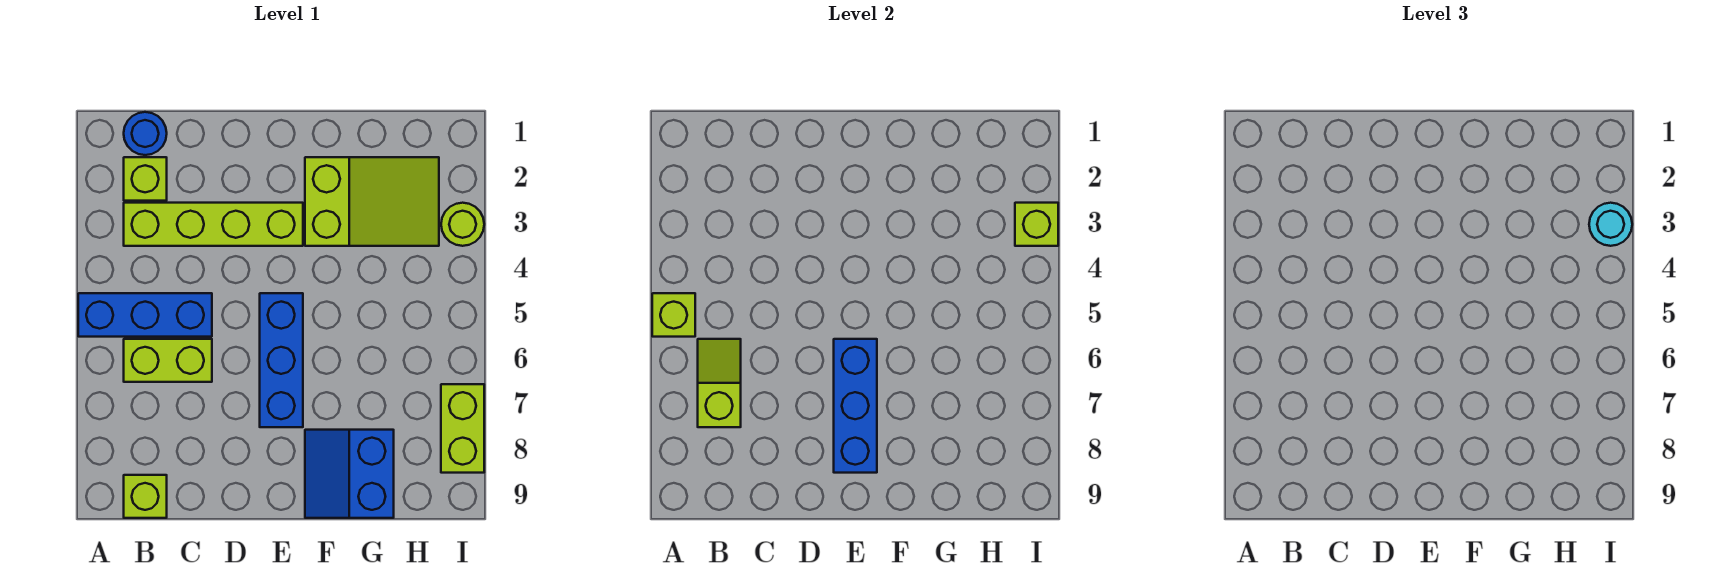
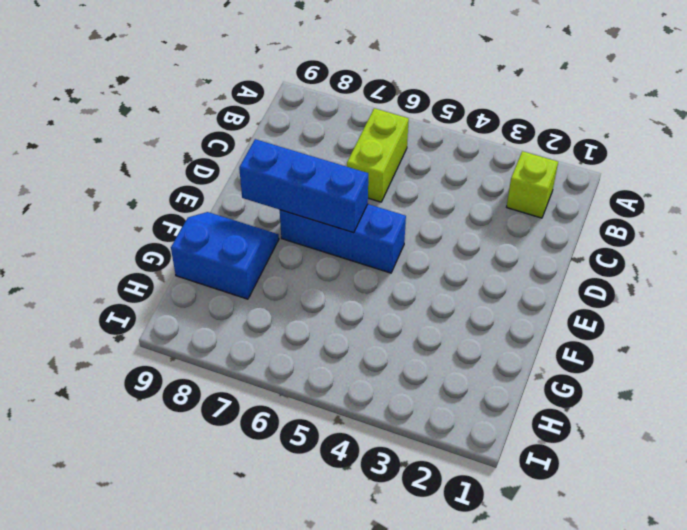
none -> blue 1x3 brick [78,293,212,337]
none -> blue 1x1 round brick [124,112,167,155]
none -> lime 1x4 brick [124,203,303,246]

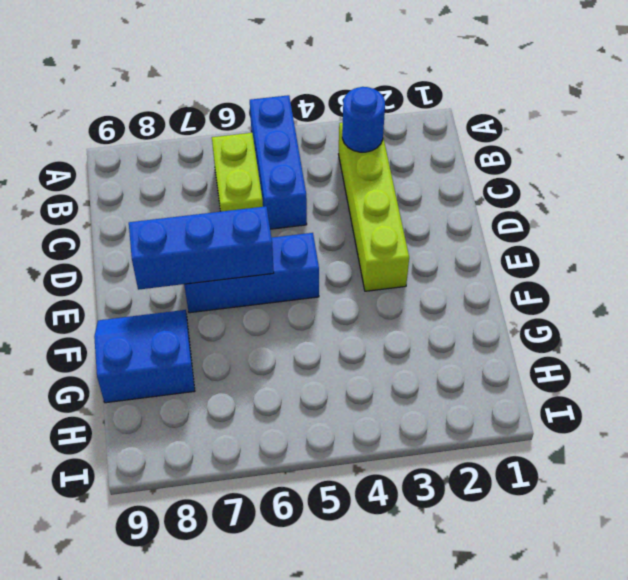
blue 1x1 round brick [342,87,385,152] -> blue 1x1 round brick moved to [124,112,167,155]
none -> lime 1x1 brick [124,157,167,201]
none -> lime 1x1 brick [124,475,167,518]
none -> lime 2x3 slope [305,157,439,246]

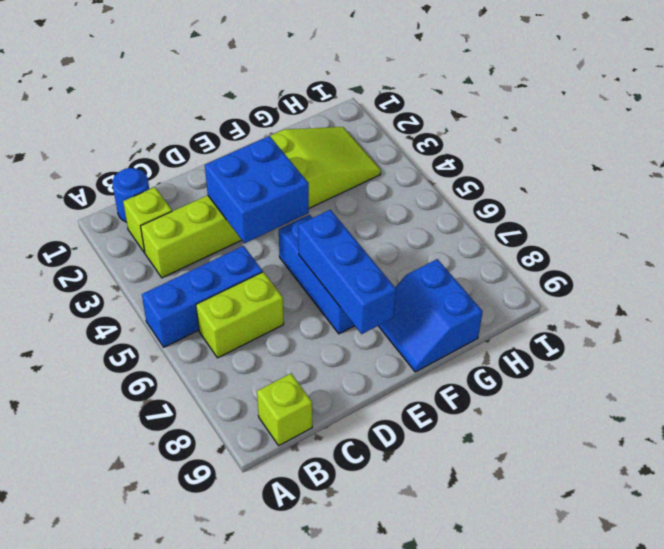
blue 2x2 brick [205,136,309,243] -> none
none -> lime 1x1 round brick [441,203,484,246]
none -> lime 1x2 brick [441,384,484,473]
none -> lime 1x1 brick [652,293,695,337]

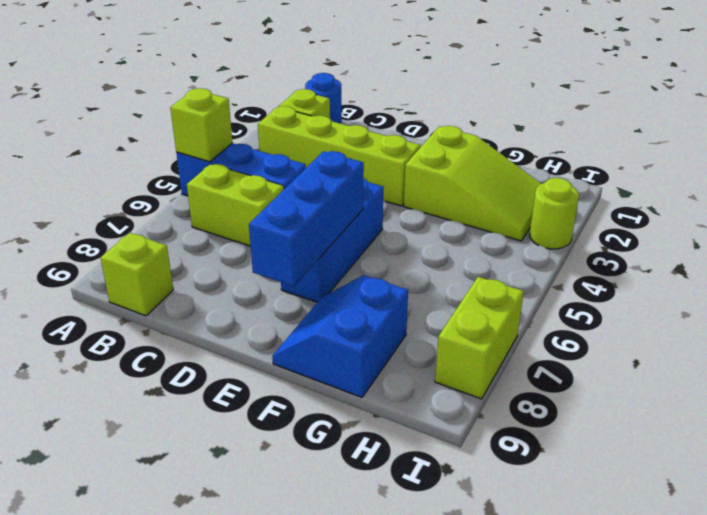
none -> lime 1x2 slope [698,339,741,427]
none -> lime 1x1 brick [1015,203,1058,246]
none -> cyan 1x1 round brick [1589,203,1632,246]

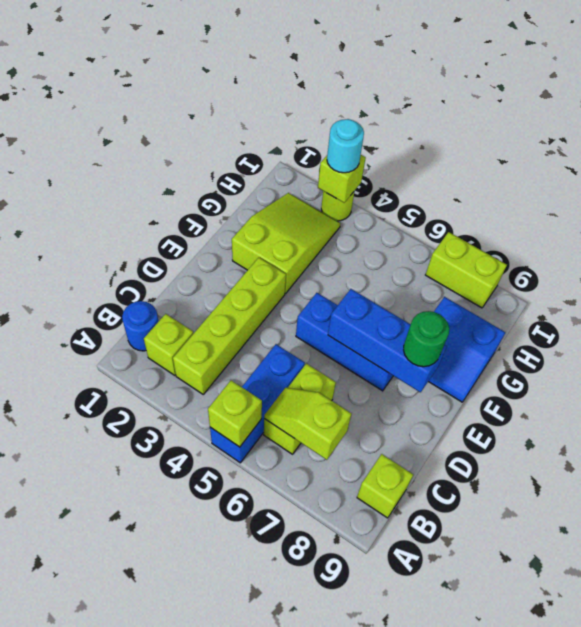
green 1x1 round brick [404,311,449,367] -> none

